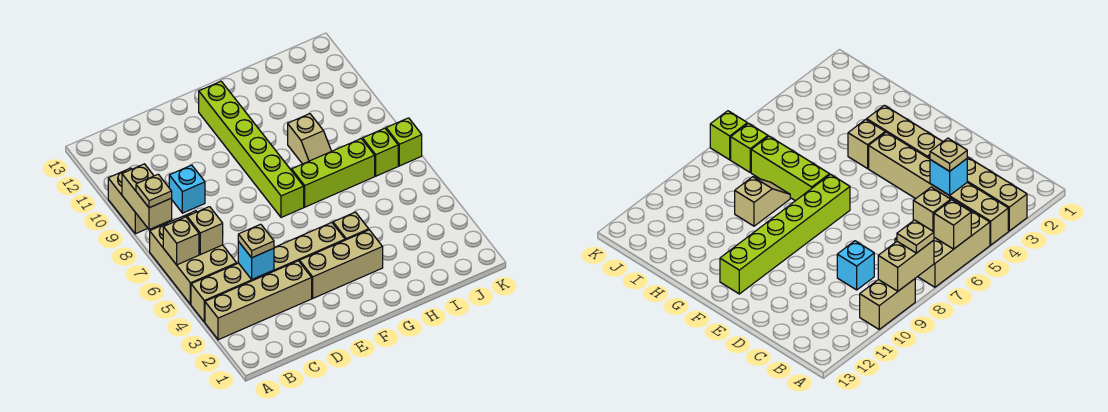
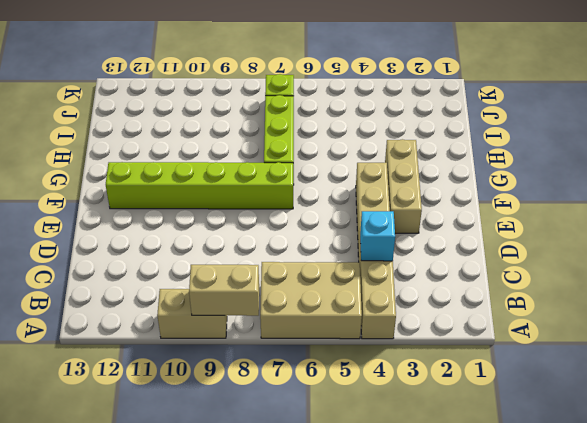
none -> tan 1x4 brick [205,261,312,340]
none -> cyan 1x1 brick [169,165,205,213]
none -> tan 1x1 brick [333,212,369,240]

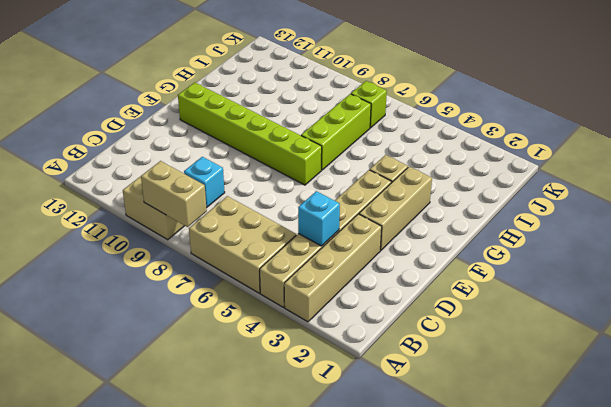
none -> tan 1x2 slope [288,114,331,164]
none -> lime 1x1 brick [386,118,422,166]
none -> tan 1x1 brick [163,217,199,265]

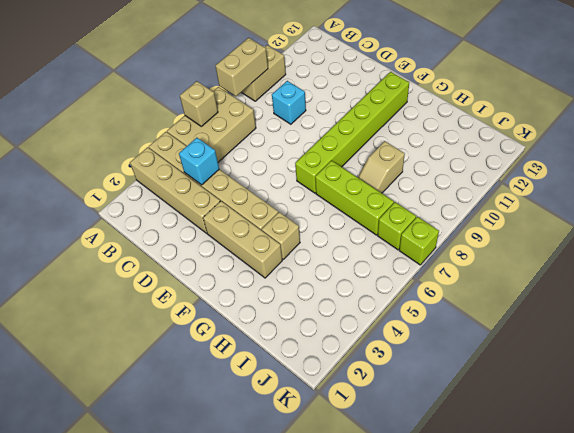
none -> tan 1x1 brick [187,207,223,255]
none -> tan 1x1 plate [136,174,172,208]
none -> tan 1x1 plate [238,224,274,258]

